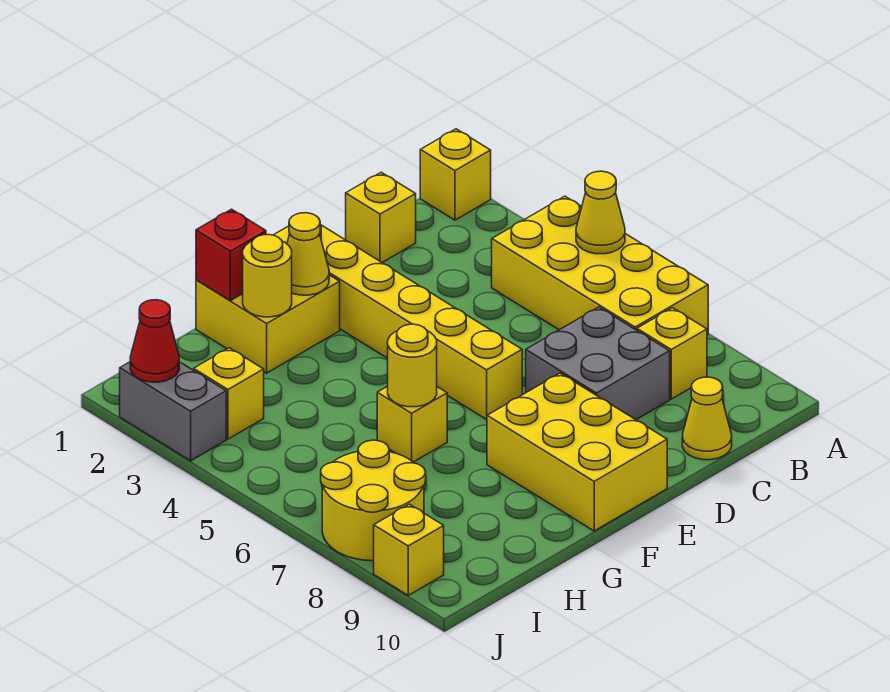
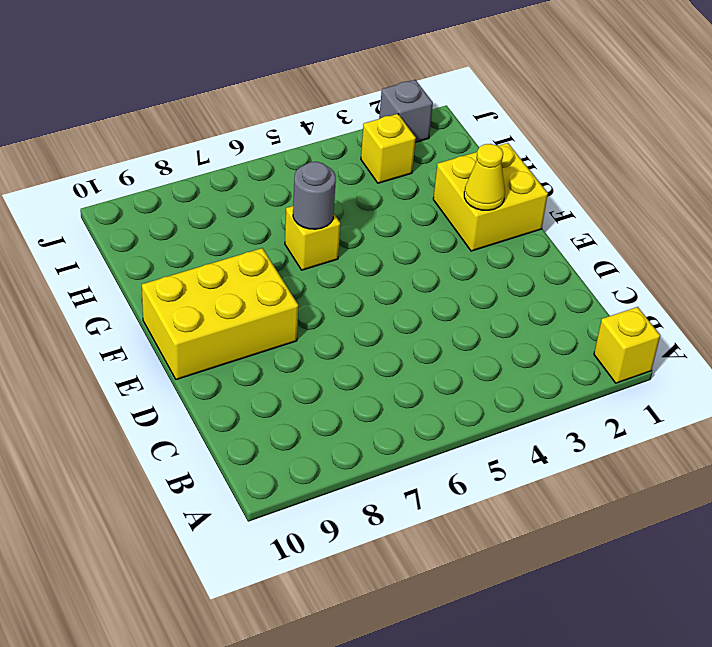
grey 1x1 round brick [293,162,336,229] -> yellow 1x1 round brick [388,324,437,407]
grey 1x1 brick [379,80,433,142] -> grey 1x2 brick [120,362,226,461]
none -> yellow 2x4 brick [492,196,708,335]
none -> yellow 1x1 brick [637,308,707,399]
none -> yellow 1x1 brick [346,172,416,262]

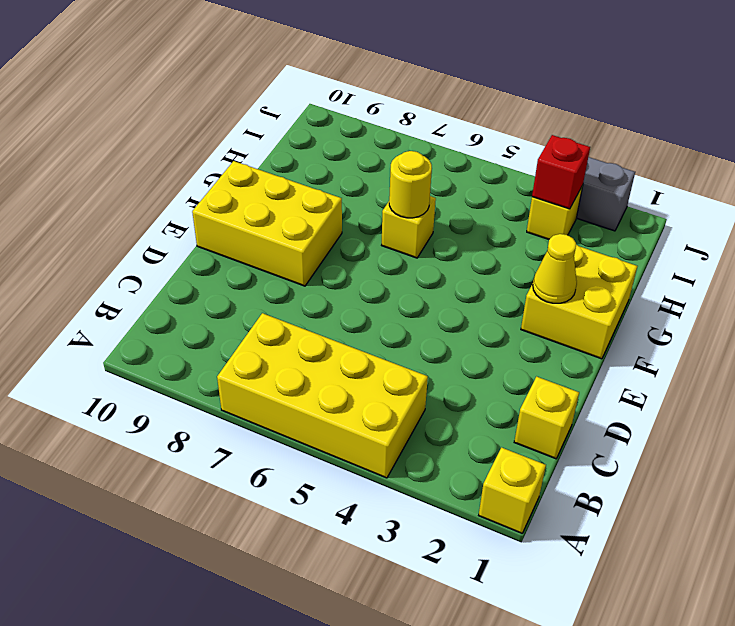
red 1x1 brick [532,135,590,209] -> red 1x1 brick moved to [196,209,266,301]
none -> yellow 1x1 brick [637,308,707,399]
none -> grey 2x2 brick [526,307,670,420]
none -> yellow 1x1 cone [682,377,732,460]

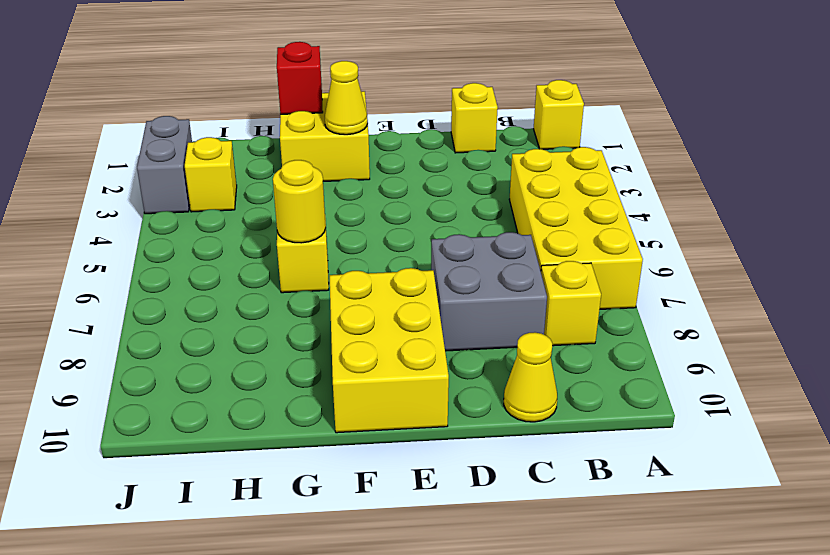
none -> yellow 1x6 brick [274,225,522,419]
none -> yellow 2x2 round brick [321,440,426,561]
none -> yellow 1x1 brick [374,504,444,595]

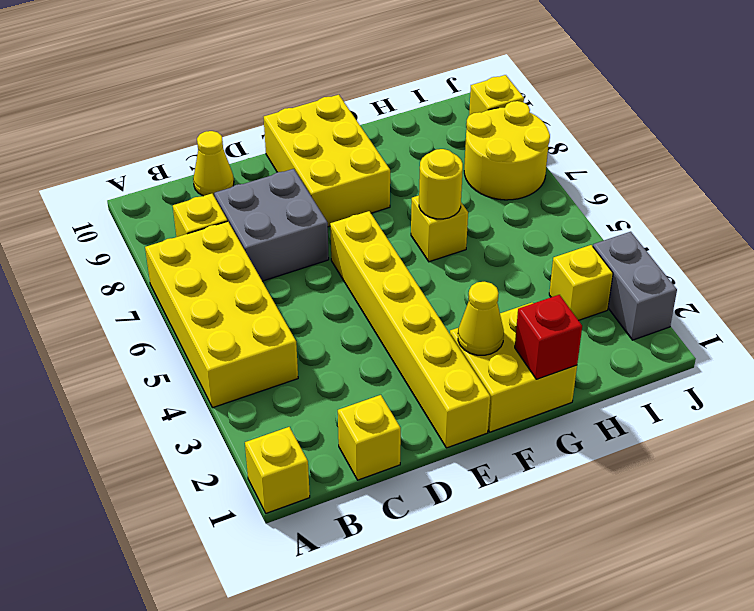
none -> yellow 1x1 cone [576,171,625,254]
none -> yellow 1x1 round brick [243,235,292,317]
none -> red 1x1 cone [130,300,179,382]

